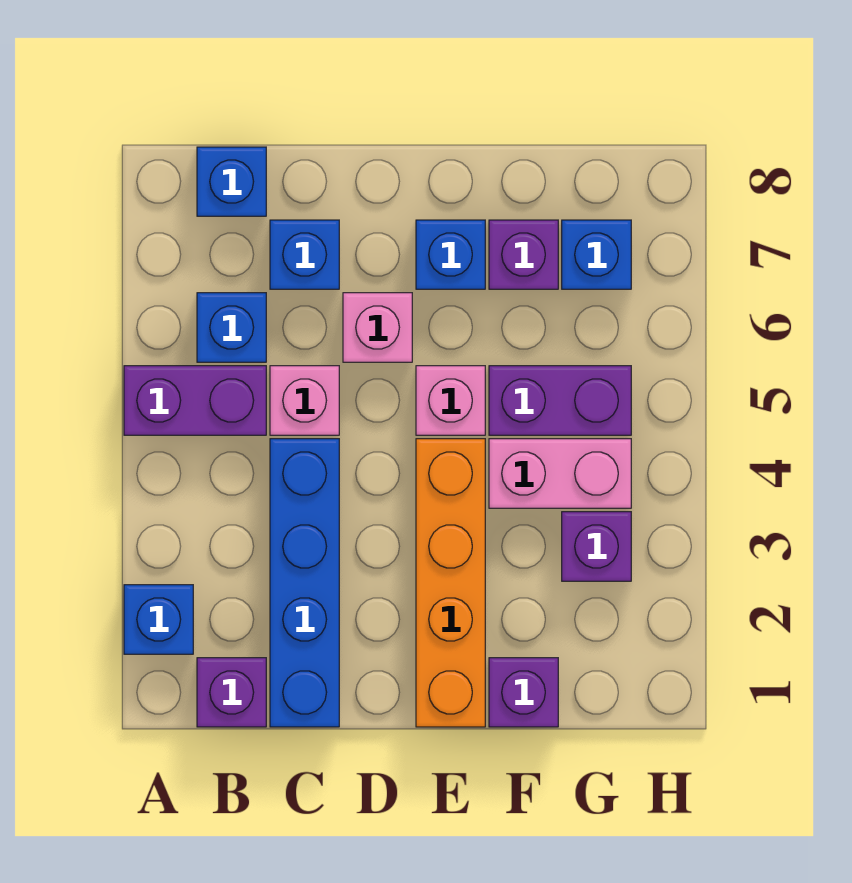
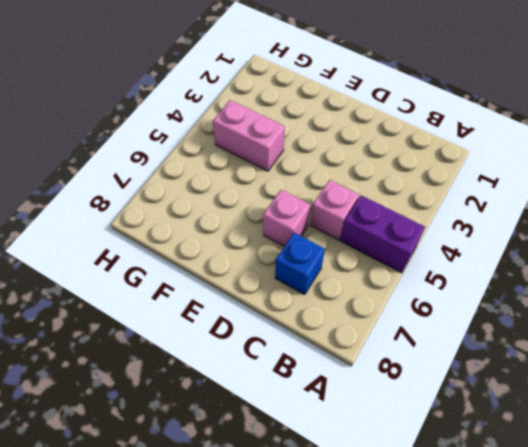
none -> blue 1x1 brick [124,585,193,654]
none -> purple 1x1 brick [197,658,266,727]
none -> blue 1x1 brick [197,293,266,362]

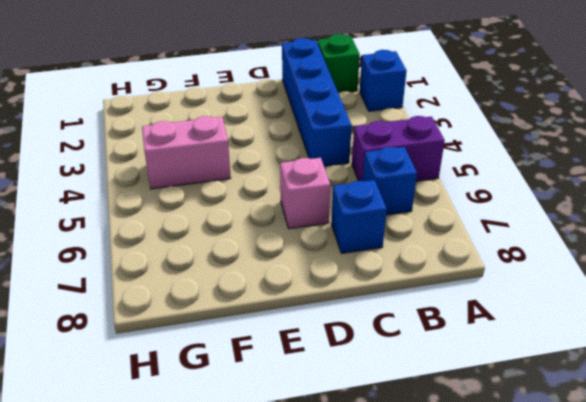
green 1x1 brick [317,34,360,93] -> purple 1x1 brick [197,658,266,727]
none -> blue 1x1 brick [197,147,266,216]
none -> pink 1x1 brick [270,366,339,435]
none -> orange 1x4 brick [416,439,485,727]

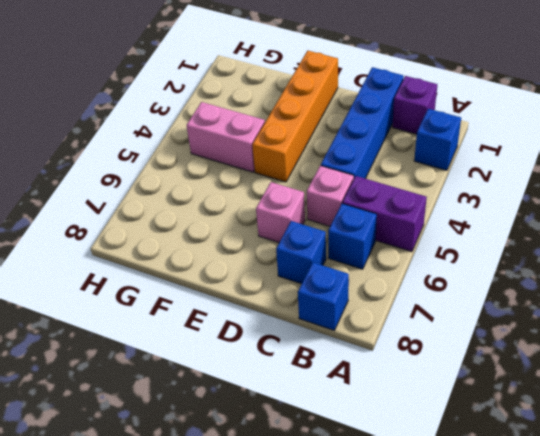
none -> pink 1x1 brick [416,366,485,435]
none -> blue 1x1 brick [416,220,485,289]
none -> purple 1x1 brick [489,658,558,727]

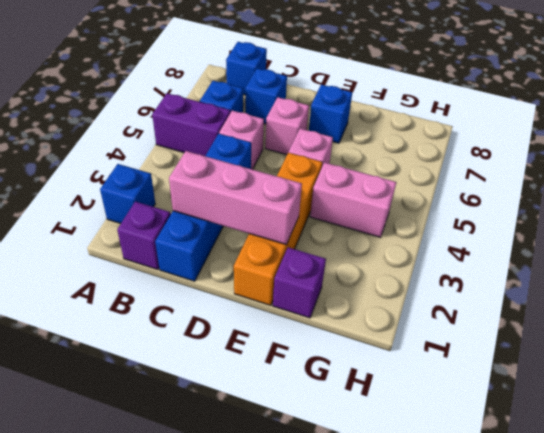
pink 1x3 brick [169,151,302,244] -> none
none -> purple 1x2 brick [489,366,631,435]
none -> purple 1x1 brick [489,220,558,289]
none -> purple 1x1 brick [562,512,631,581]

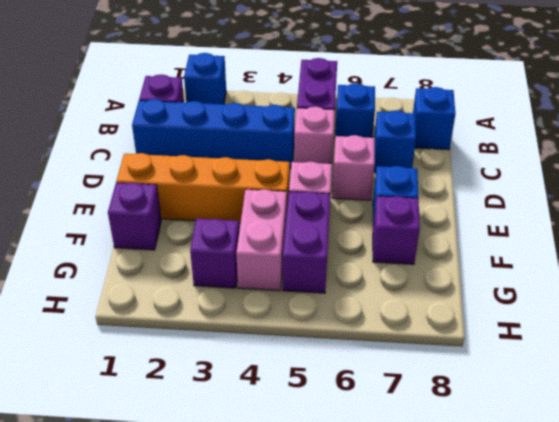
none -> blue 1x1 brick [562,220,631,289]

